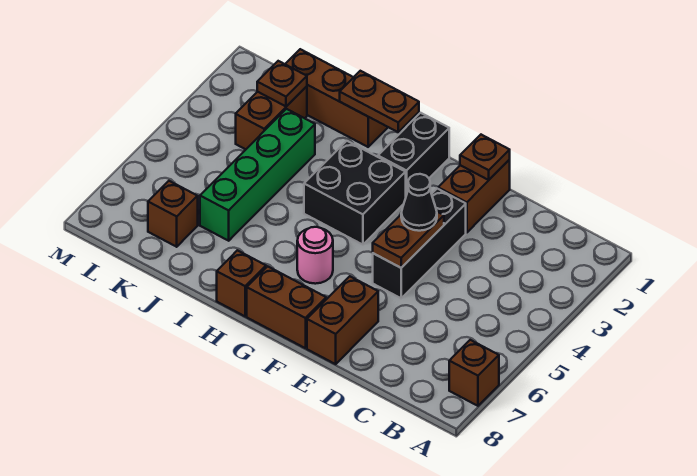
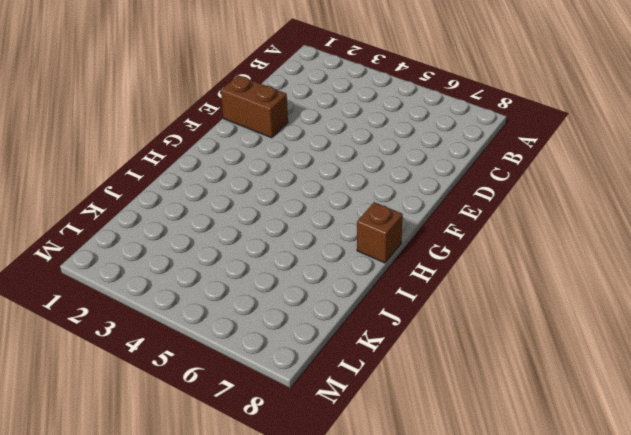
none -> brown 1x1 brick [449,340,499,406]
none -> black 1x3 brick [373,189,466,298]
none -> brown 1x2 brick [307,276,378,364]

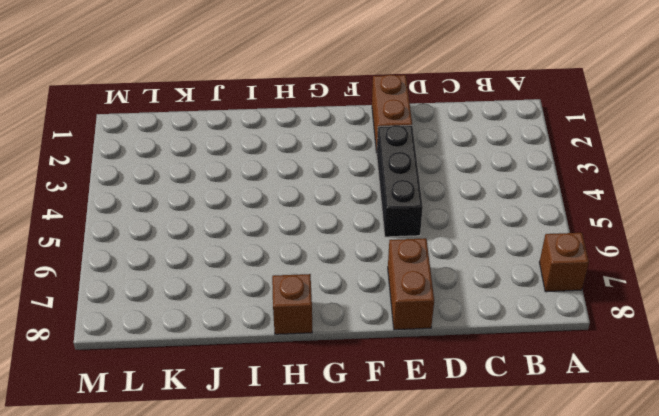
none -> brown 1x2 brick [247,266,326,348]
none -> black 1x2 brick [378,113,449,195]
none -> black 2x2 brick [304,141,406,245]

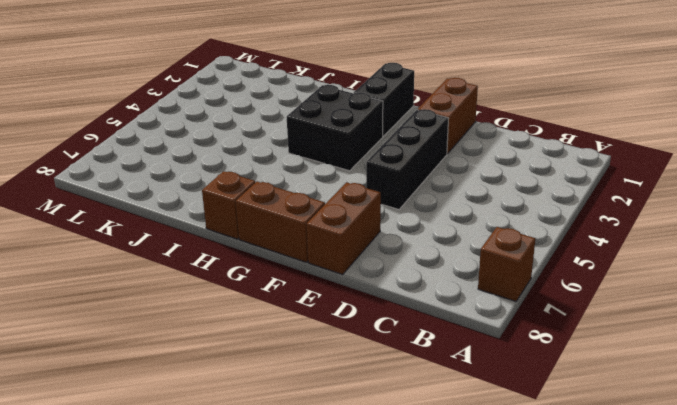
none -> pink 1x1 round brick [297,227,333,284]
none -> brown 1x3 brick [285,49,388,147]
none -> green 1x4 brick [200,109,315,241]

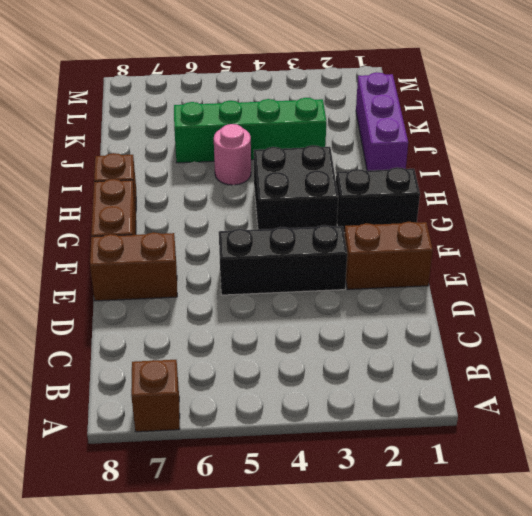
purple 1x3 brick [356,72,408,171] -> brown 1x3 brick [285,49,388,147]
pink 1x1 round brick [214,124,251,185] -> pink 1x1 round brick moved to [297,227,333,284]
none -> brown 1x2 brick [236,86,307,149]
none -> brown 1x1 brick [148,181,198,247]
none -> brown 1x1 plate [460,135,510,180]

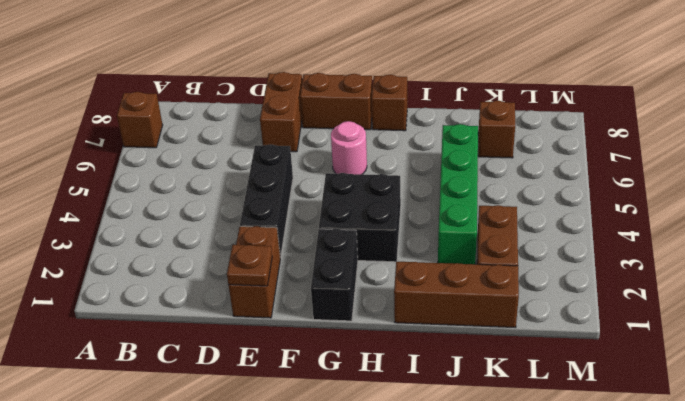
none -> brown 1x2 plate [373,212,444,268]
none -> brown 1x2 plate [340,71,419,132]
none -> brown 1x1 plate [257,61,307,106]

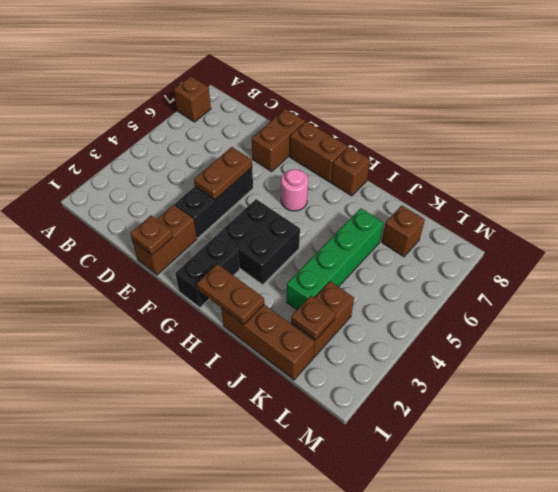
none -> black 1x1 cone [401,174,437,231]

